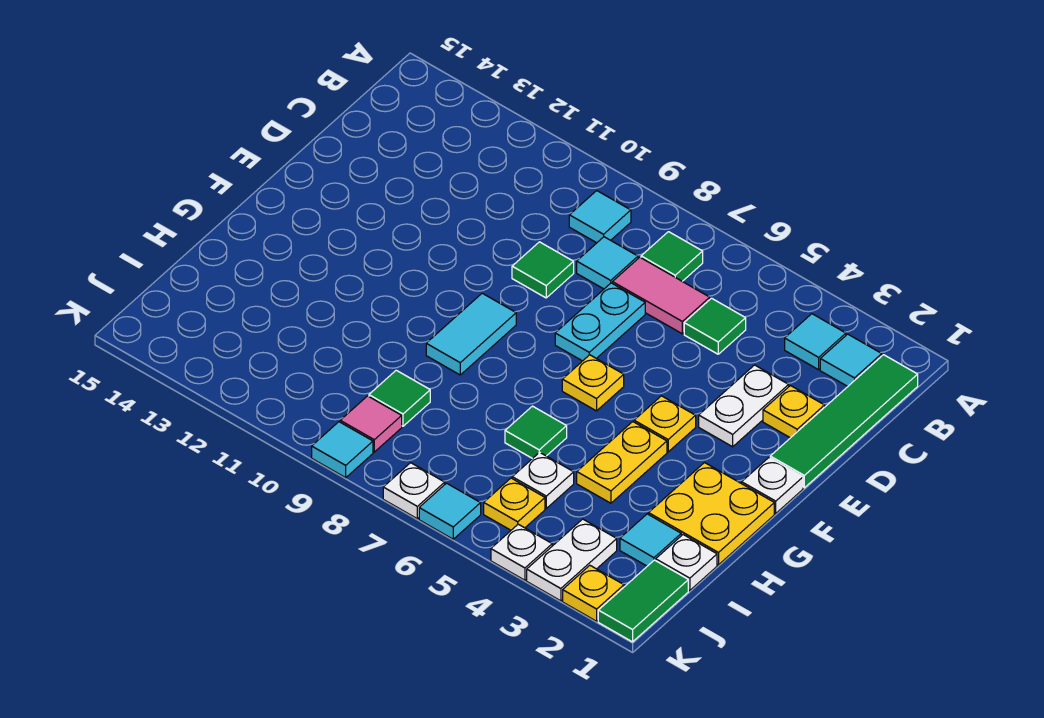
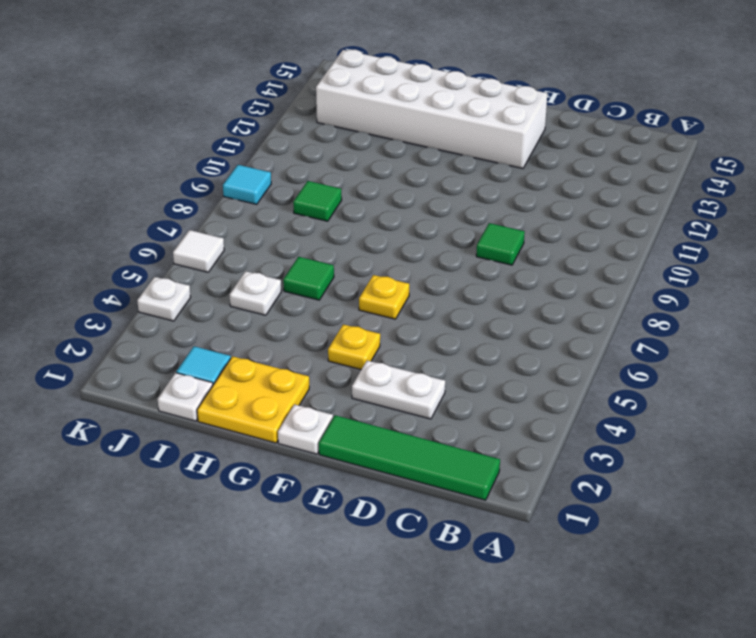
white 2x6 brick [316,50,547,168] -> none
white 1x1 tile [173,230,224,272] -> cyan 1x1 tile [419,483,481,539]
none -> cyan 1x1 tile [820,334,882,386]
none -> cyan 1x1 tile [785,314,846,370]
none -> green 1x1 tile [641,232,703,281]
none -> cyan 1x1 tile [569,191,631,243]

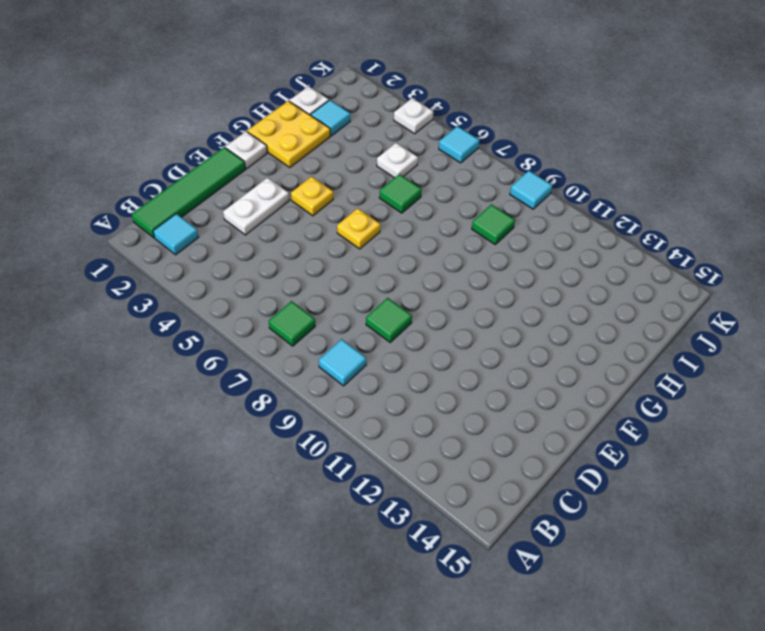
none -> cyan 1x1 tile [785,314,846,370]
none -> green 1x1 tile [684,298,746,354]
none -> pink 1x2 tile [612,257,710,334]
none -> cyan 1x1 tile [577,237,638,289]

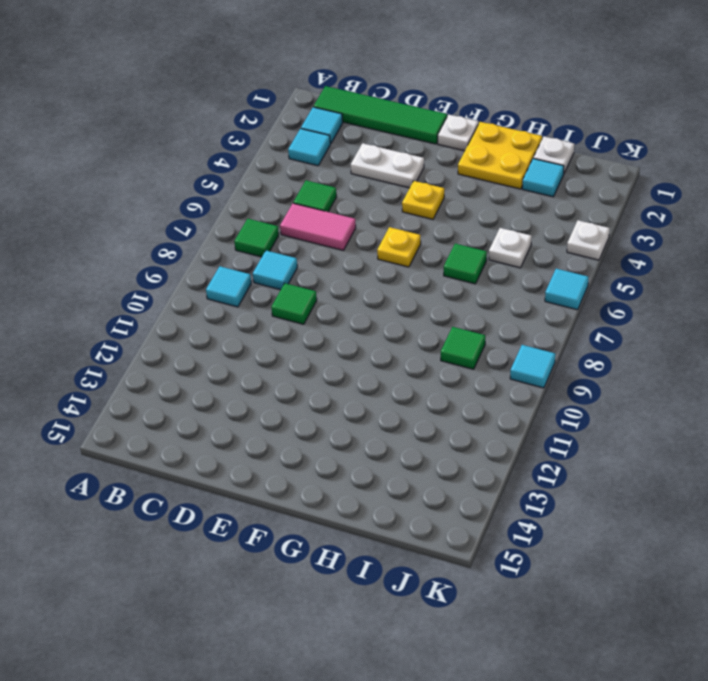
pink 1x2 tile [280,203,356,250] -> pink 1x2 tile turned to [612,257,710,334]
none -> yellow 1x1 plate [763,386,825,438]
none -> cyan 1x2 plate [555,283,645,361]
none -> cyan 1x2 tile [426,293,516,375]
none -> yellow 1x2 plate [577,422,667,503]

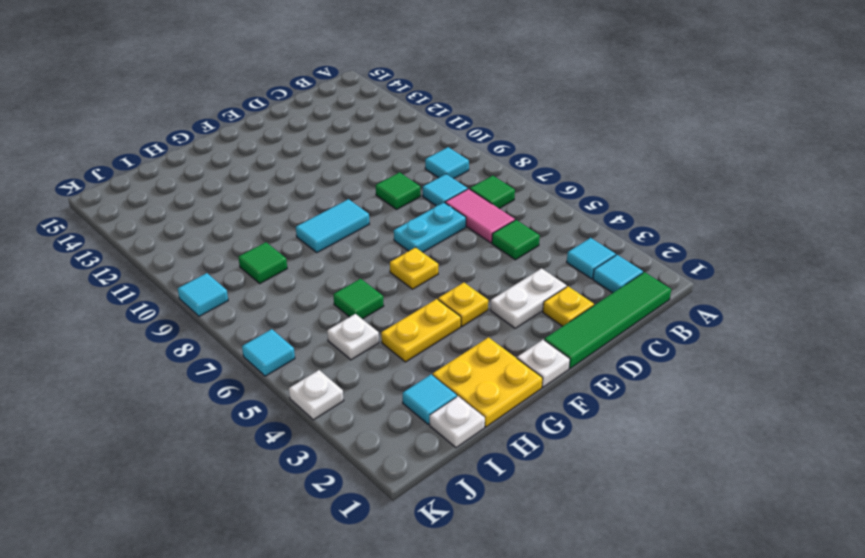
none -> green 1x2 tile [598,560,688,642]
none -> white 1x2 plate [527,519,617,601]
none -> yellow 1x1 plate [484,478,545,530]
none -> pink 1x1 tile [340,396,402,452]

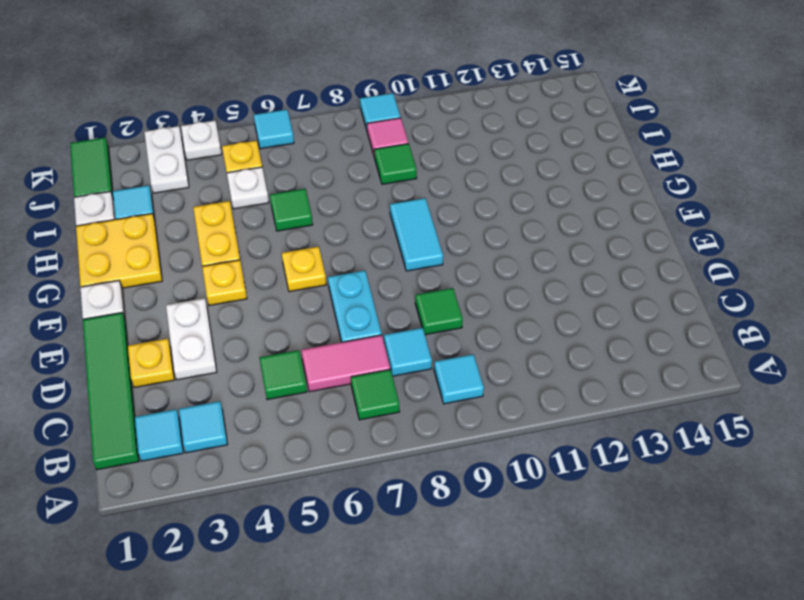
none -> yellow 1x1 plate [563,565,624,621]
none -> white 1x1 plate [383,463,445,519]

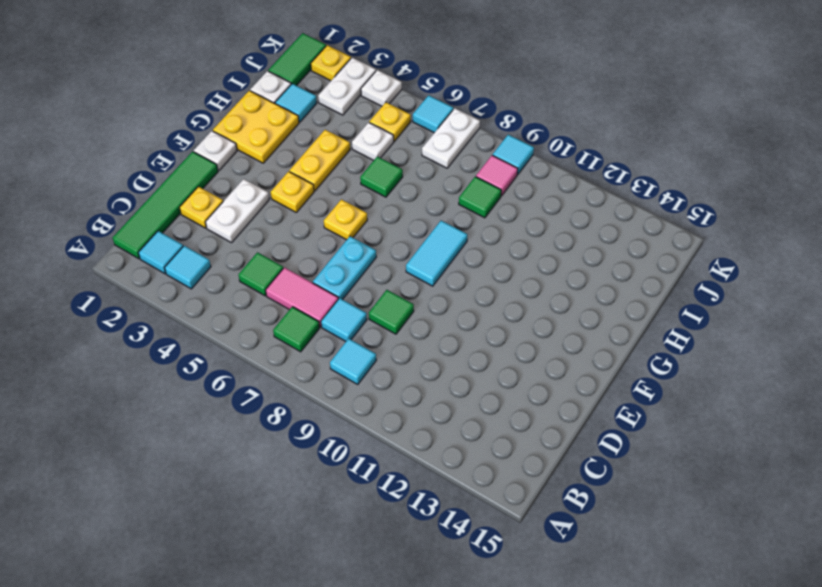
white 1x2 plate [422,108,480,168] -> white 1x1 plate [383,463,445,519]

